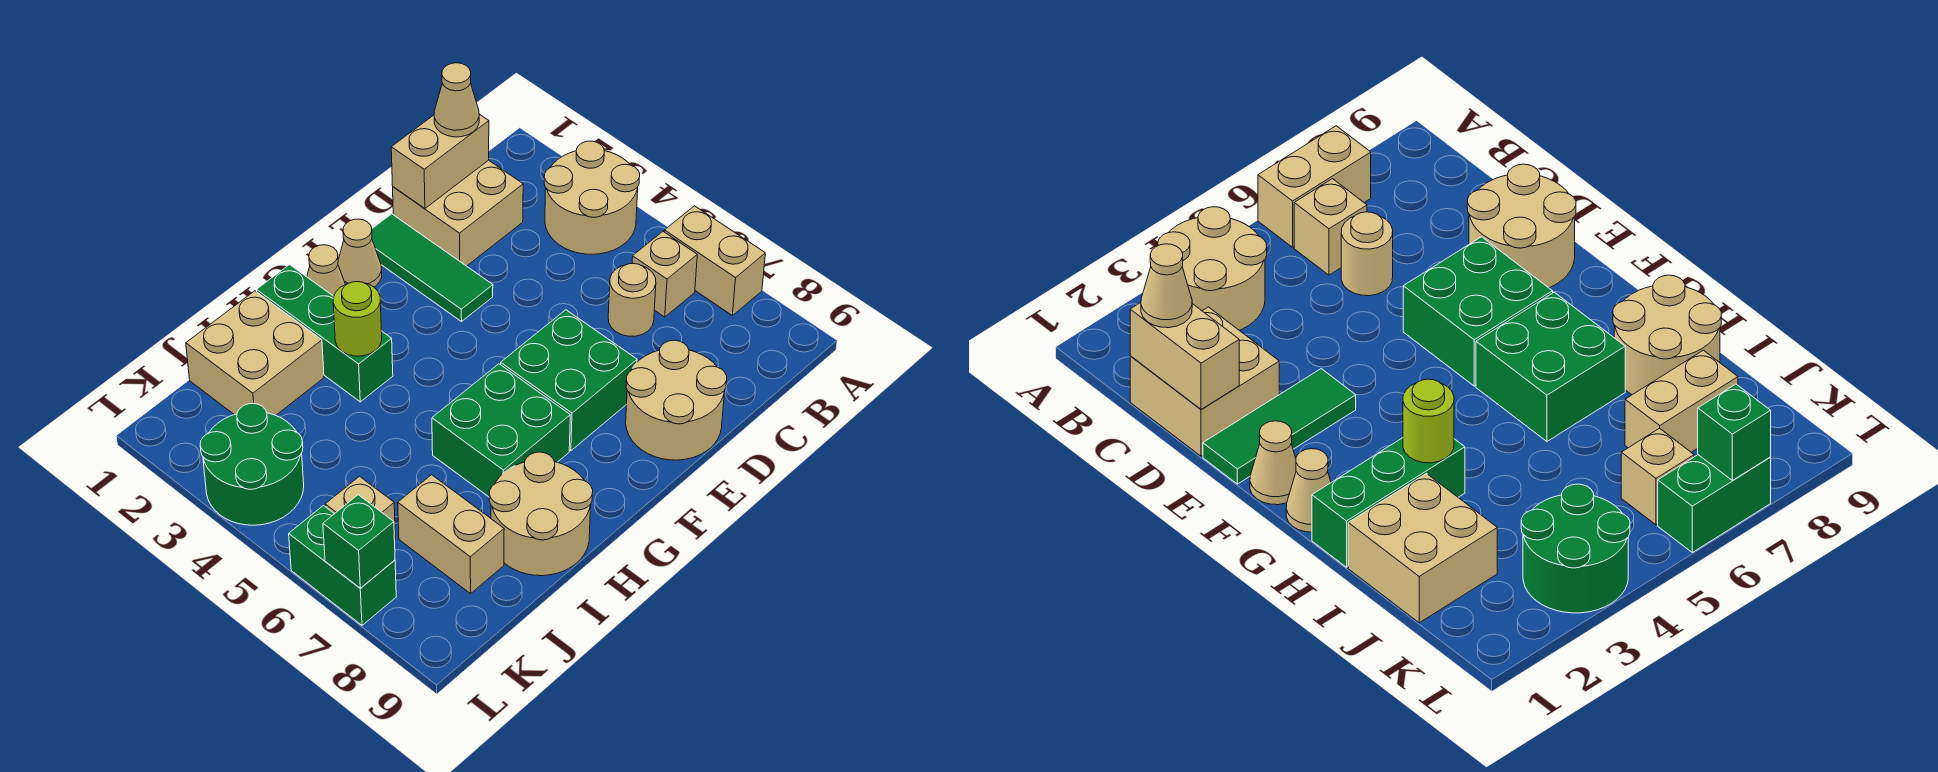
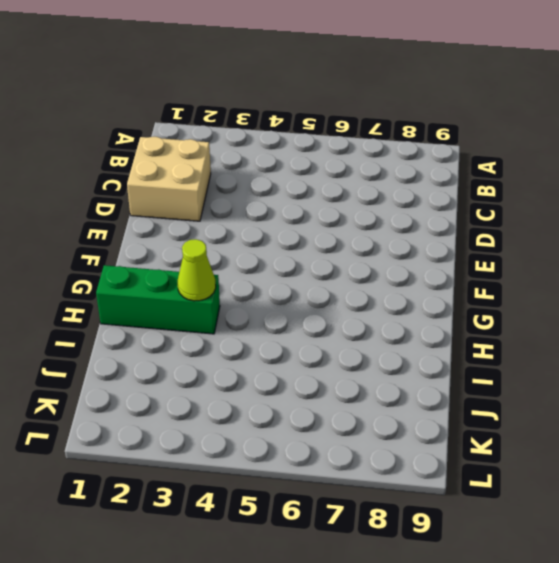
lime 1x1 cone [178,239,216,301] -> lime 1x1 round brick [333,282,382,356]
none -> tan 2x2 round brick [544,141,640,254]
none -> tan 1x2 brick [664,206,765,315]
none -> tan 1x1 brick [632,232,697,317]

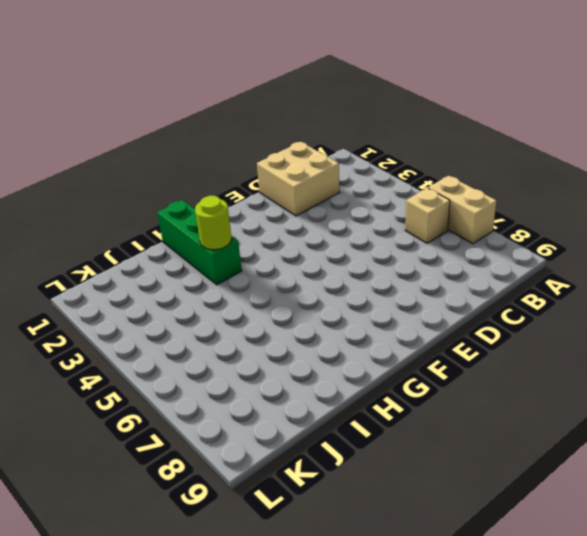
none -> tan 2x2 round brick [544,141,640,254]
none -> tan 1x1 round brick [608,263,656,336]
none -> tan 2x2 round brick [626,340,727,460]

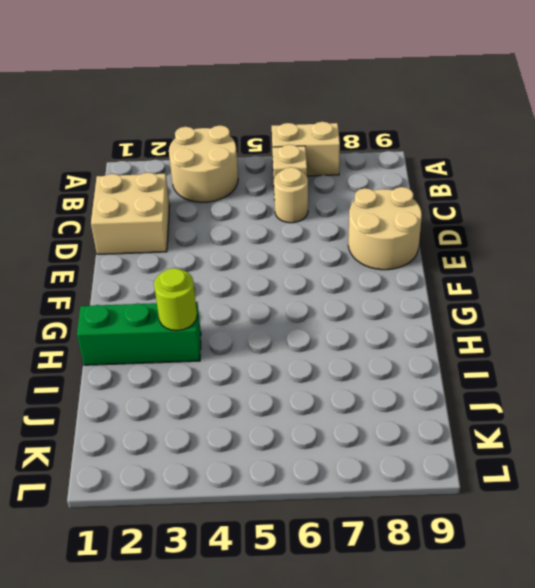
none -> green 1x3 tile [372,214,493,322]
none -> green 2x2 brick [501,310,637,451]
none -> tan 1x1 cone [338,219,382,287]

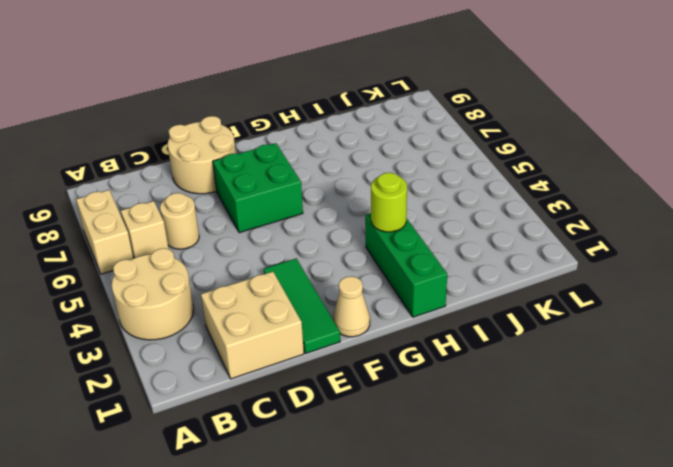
none -> tan 1x1 cone [307,245,345,296]
none -> green 2x2 brick [432,364,570,497]
none -> tan 2x2 round brick [489,452,593,576]

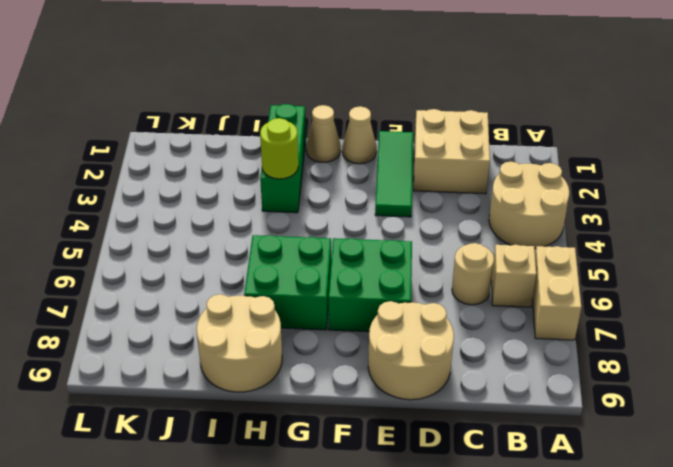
none -> tan 2x2 brick [186,291,324,415]
none -> tan 1x2 brick [398,475,504,594]
none -> green 2x2 round brick [200,403,304,525]

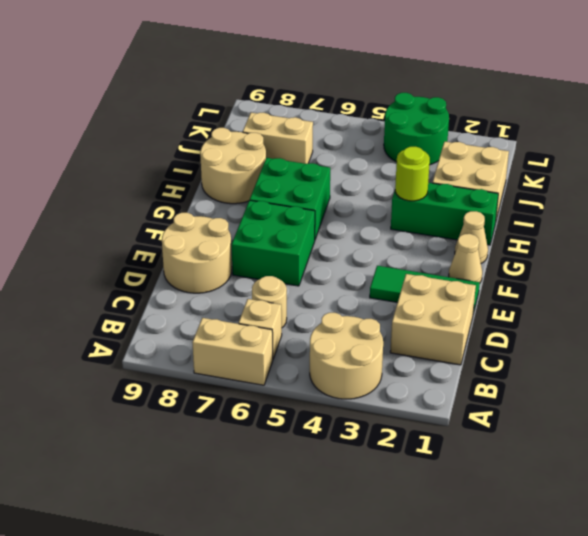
none -> tan 1x1 brick [325,476,395,539]
none -> green 1x2 brick [289,506,396,625]
none -> tan 1x2 brick [391,114,489,208]

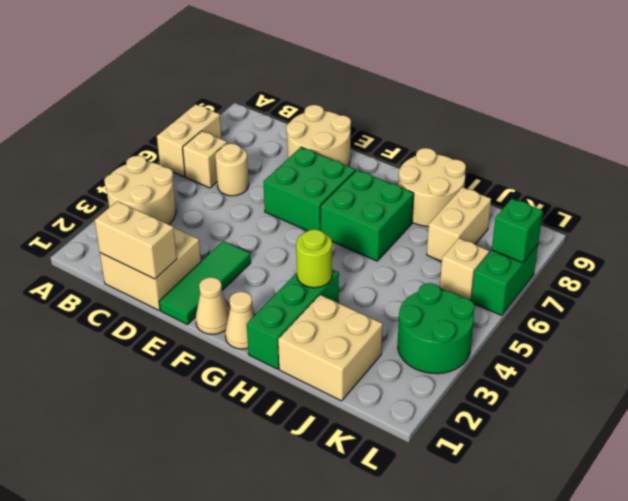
none -> tan 1x1 cone [434,63,479,137]

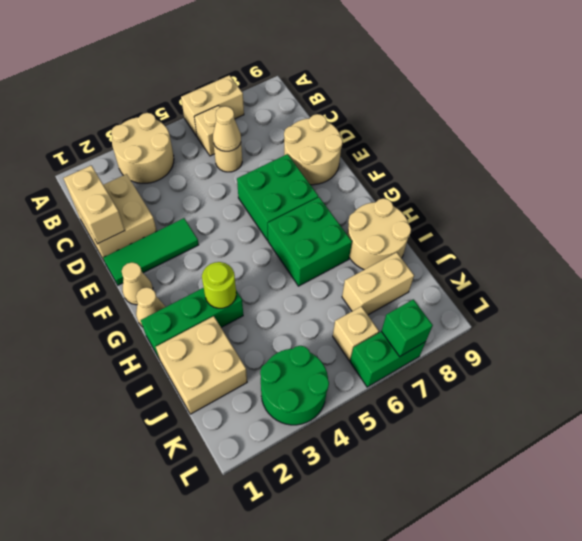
tan 1x1 cone [213,106,241,151] -> tan 1x1 cone moved to [434,63,479,137]

